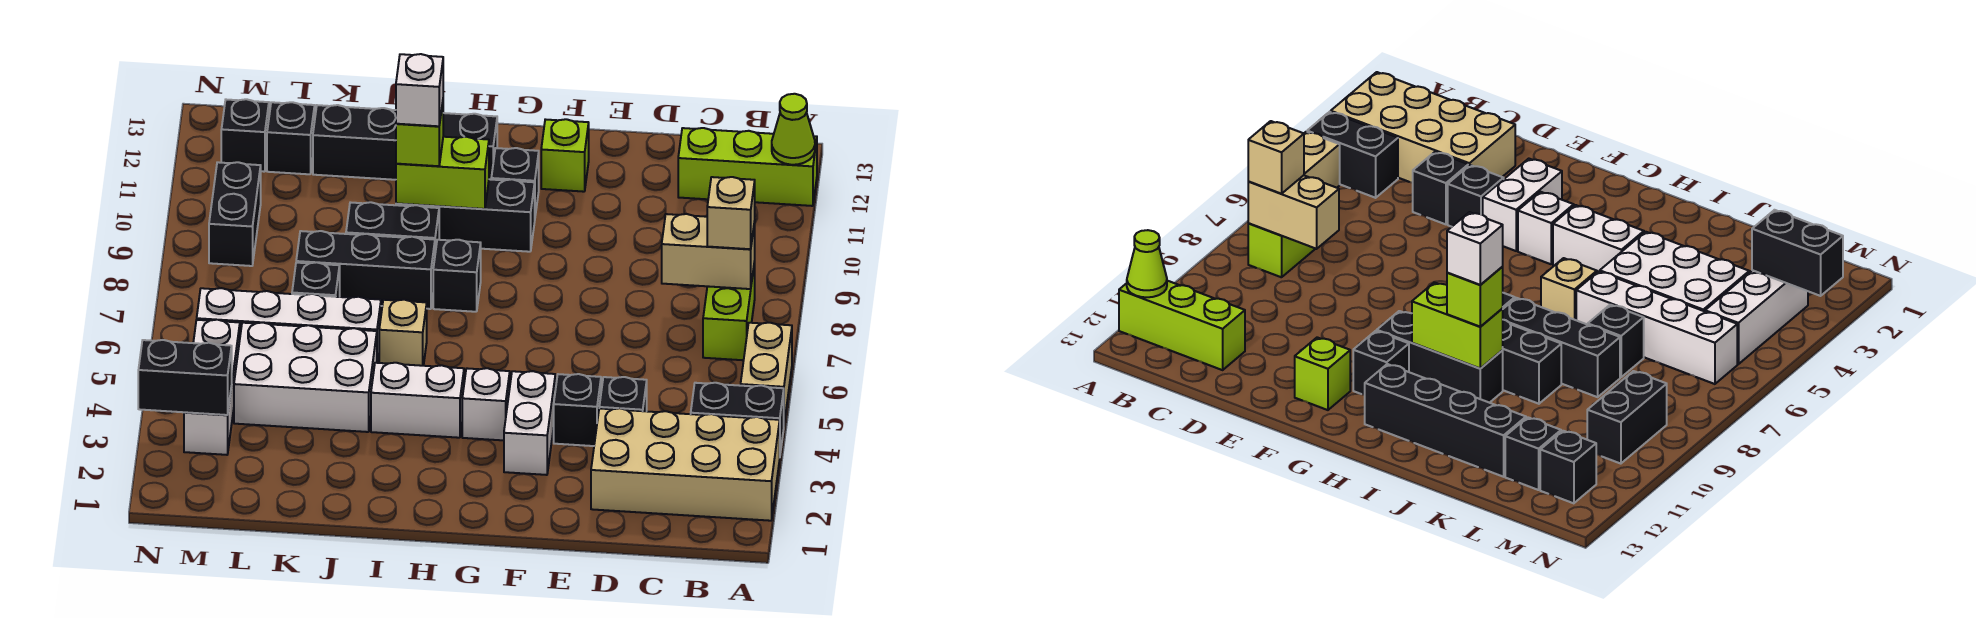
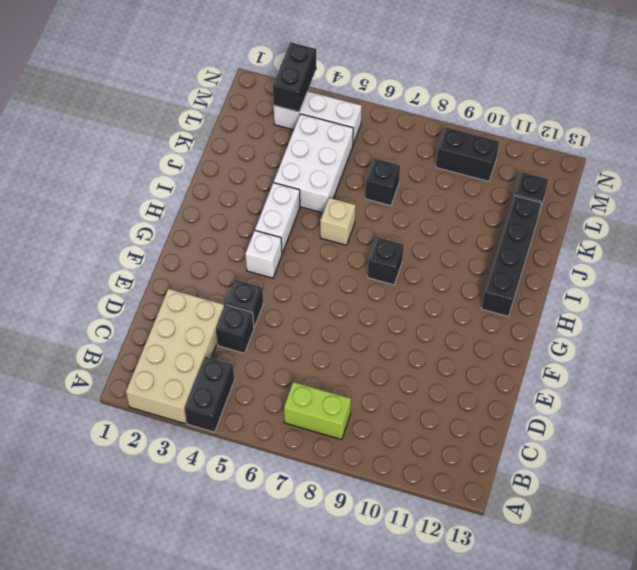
none -> tan 1x2 brick [741,323,792,422]
none -> lime 1x3 brick [678,128,817,206]
none -> white 1x2 brick [504,371,555,475]
none -> lime 1x1 brick [541,119,589,192]

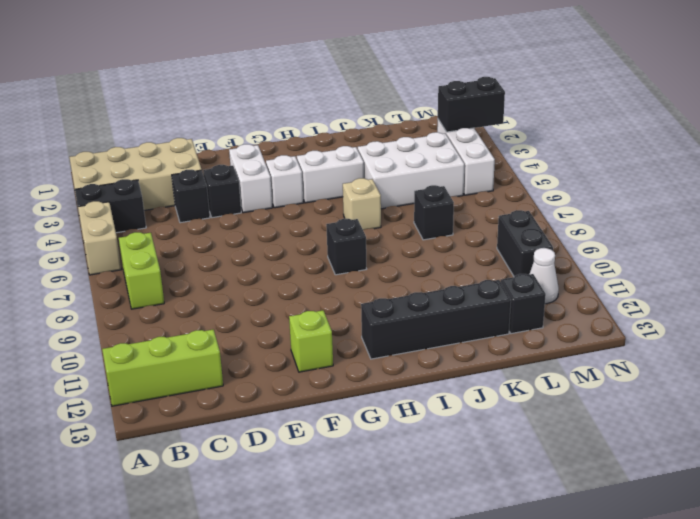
white 1x1 cone [530,248,559,304] -> none
none -> black 1x3 brick [396,179,535,252]
none -> black 1x1 brick [491,148,539,215]
none -> black 1x3 brick [296,231,435,309]
none -> black 1x2 brick [346,202,439,252]

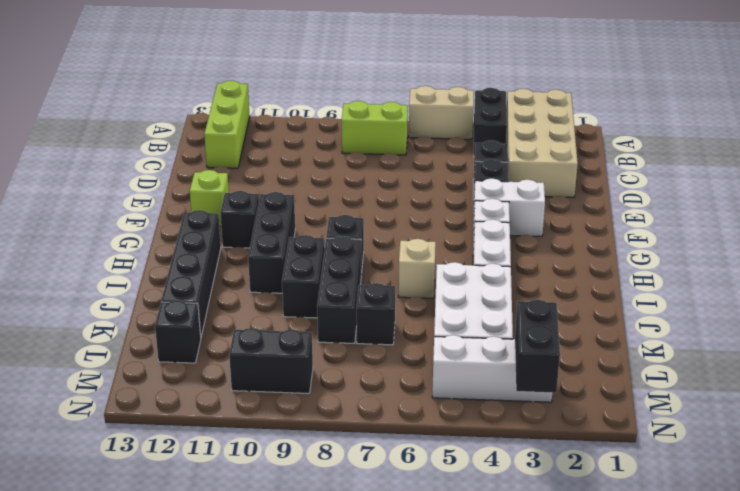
none -> white 1x4 brick [197,288,381,363]
none -> black 1x1 brick [221,99,269,172]
none -> lime 1x1 cone [772,94,815,165]
none -> tan 1x2 brick [662,214,755,289]

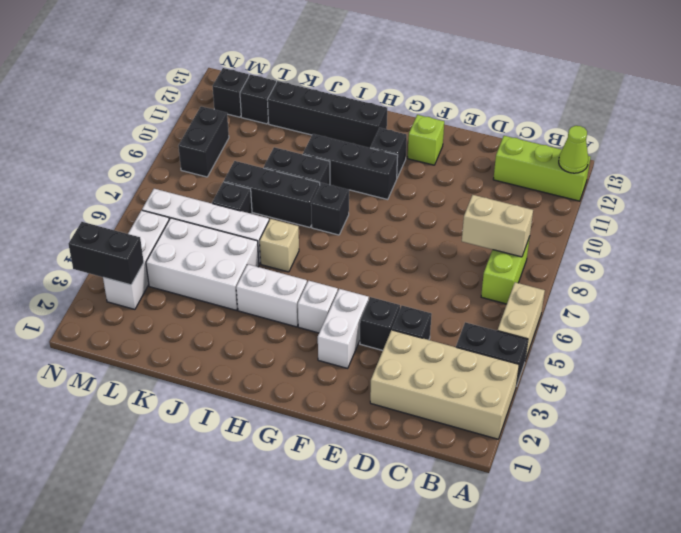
none -> lime 1x2 brick [396,137,489,209]
none -> tan 1x1 brick [707,177,755,249]
none -> lime 1x1 brick [396,103,443,166]
none -> white 1x1 brick [396,54,443,126]

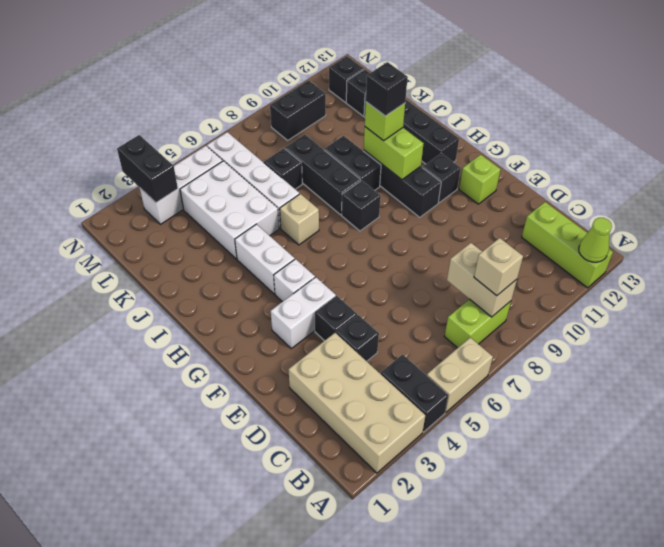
black 1x1 brick [366,62,408,116] -> white 1x1 brick [396,54,443,126]

